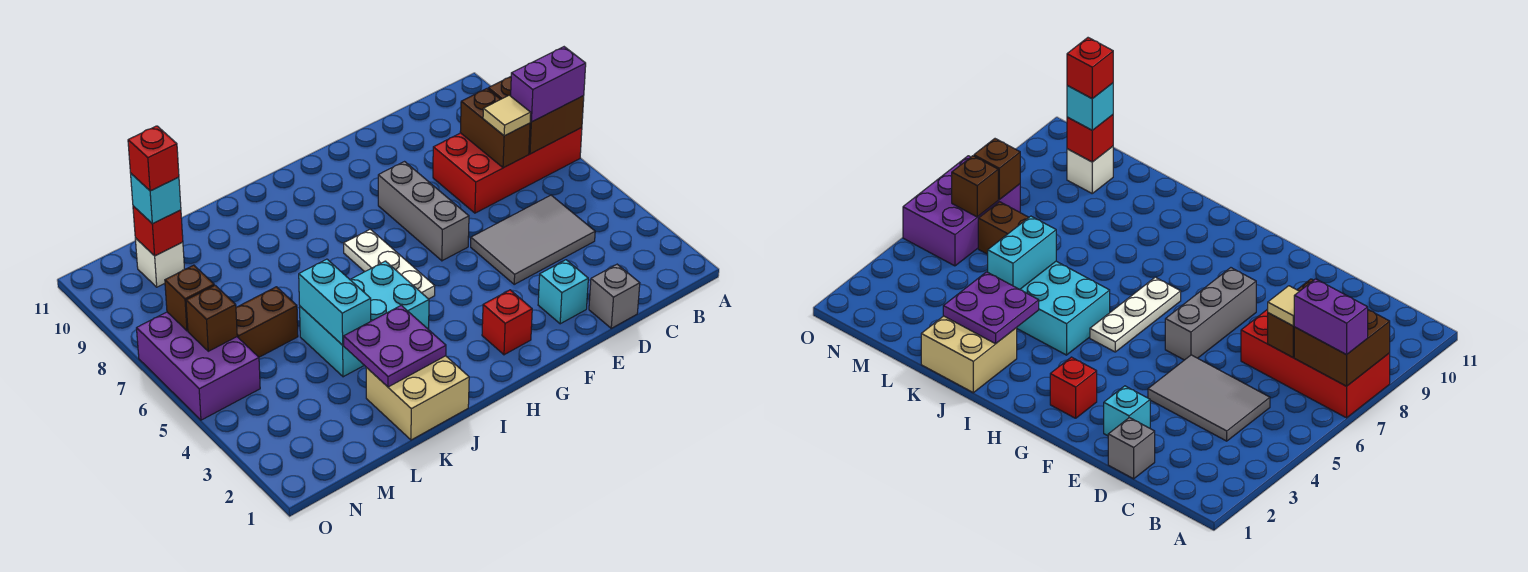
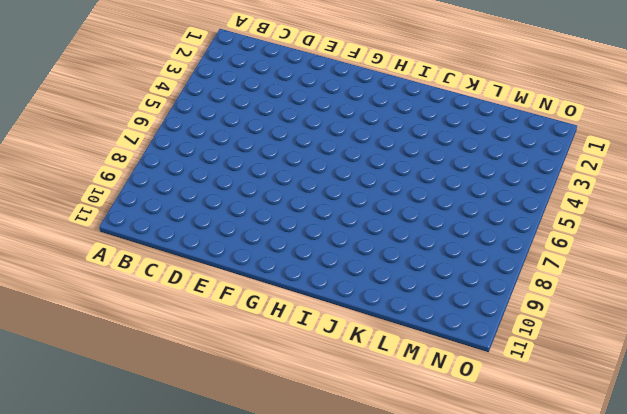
none -> red 2x4 brick [433,128,582,213]
none -> grey 2x3 tile [471,195,595,284]
none -> grey 1x1 brick [589,264,640,328]

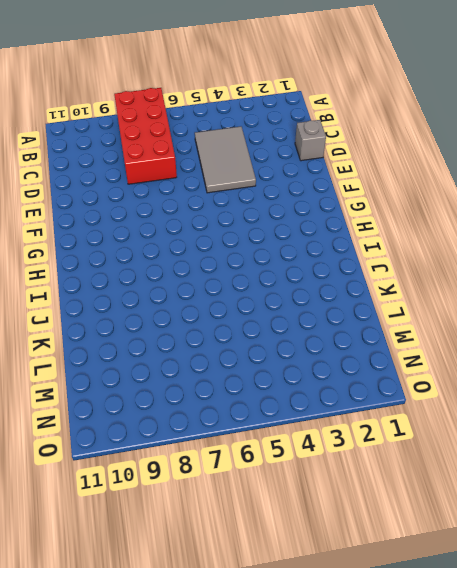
none -> cyan 1x1 brick [538,260,588,324]
none -> grey 1x3 brick [378,162,469,261]
none -> red 1x1 brick [482,290,532,355]

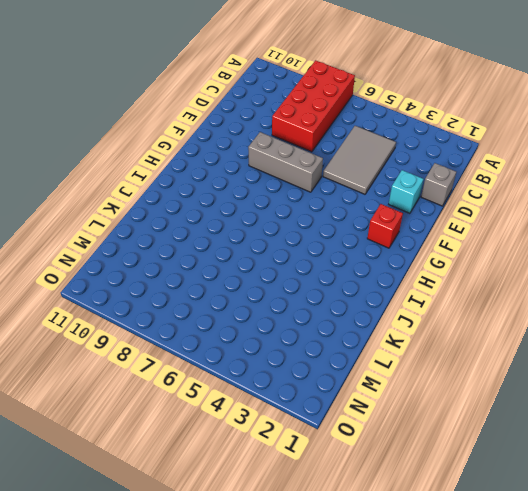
none -> white 1x3 plate [344,229,435,299]
none -> cyan 2x3 brick [300,261,429,377]
none -> tan 2x2 brick [366,356,469,440]

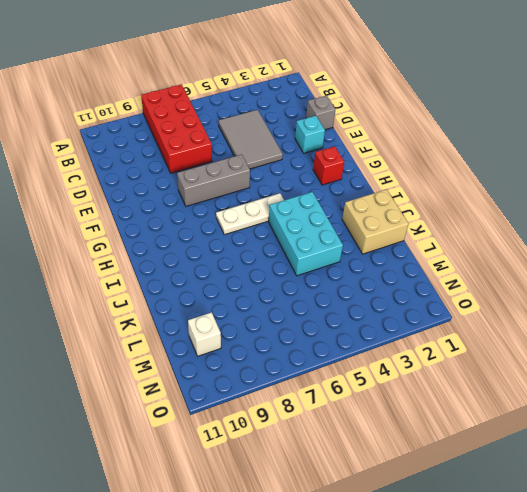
none -> brown 1x2 brick [236,287,298,357]
none -> purple 2x3 brick [137,312,260,420]
none -> brown 2x2 brick [488,77,584,154]

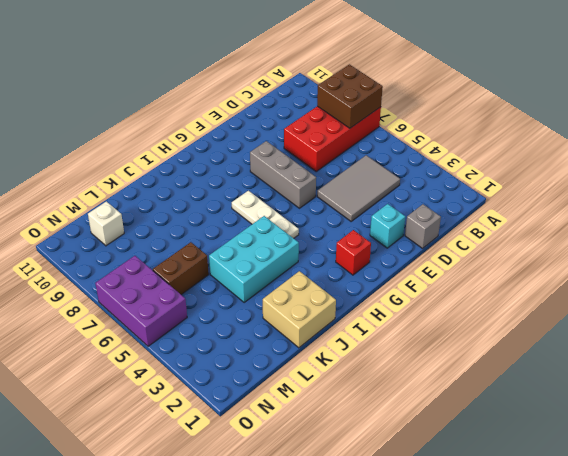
none -> brown 1x2 brick [460,89,530,168]
none -> purple 2x2 plate [344,305,446,387]
none -> cyan 1x2 brick [299,259,371,345]

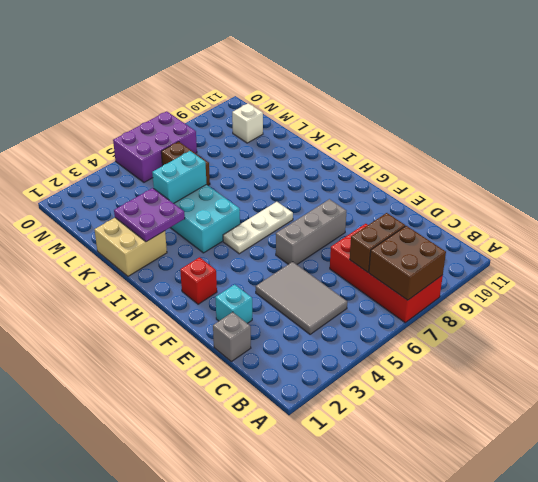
none -> red 1x1 brick [133,206,183,256]
none -> brown 1x1 brick [186,285,237,351]
none -> brown 1x1 brick [165,265,214,331]

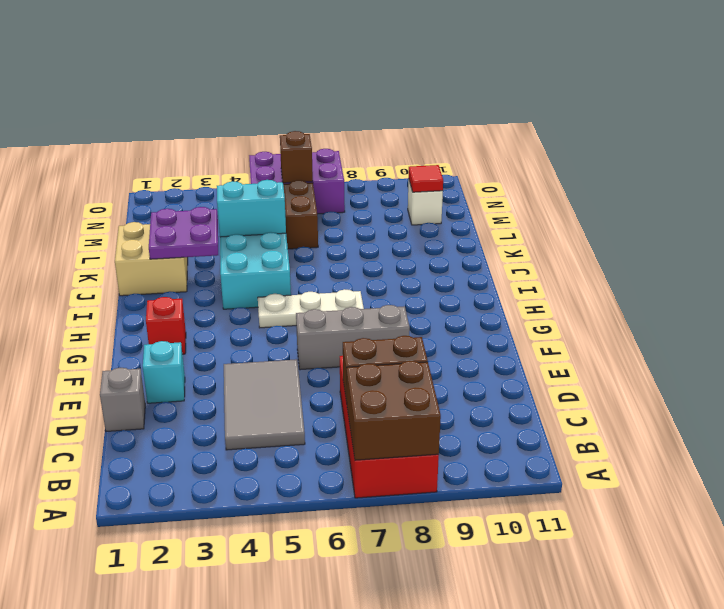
red 1x1 tile [409,165,443,192] -> red 1x1 brick [133,206,183,256]
none -> brown 1x1 brick [165,265,214,331]
none -> purple 1x2 brick [511,47,586,122]
none -> tan 1x1 tile [483,95,531,136]

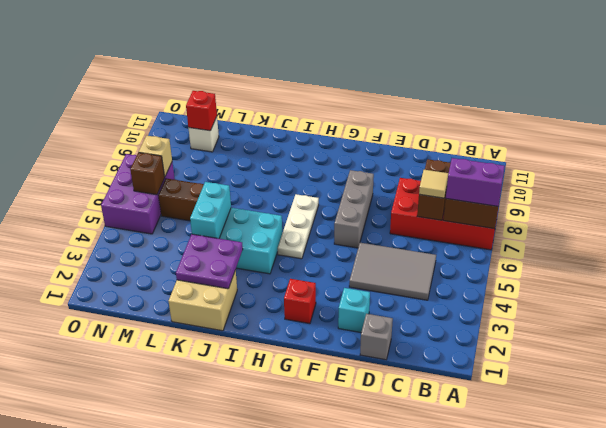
tan 1x1 brick [139,136,172,177] -> brown 1x1 brick [165,265,214,331]
none -> cyan 1x1 brick [131,174,181,224]
none -> red 1x1 brick [128,126,179,191]

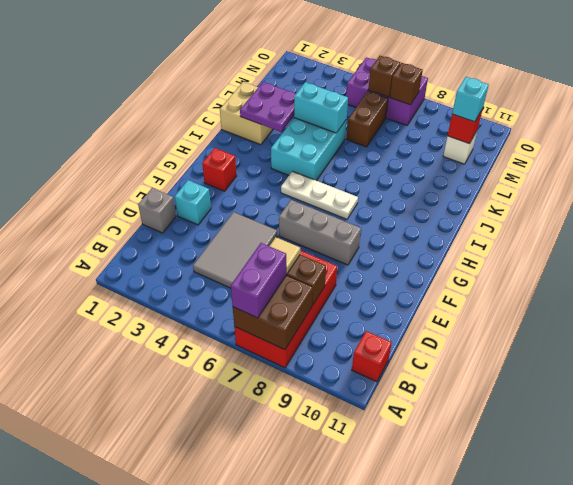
red 1x1 brick [352,331,392,382] -> red 1x1 brick moved to [128,126,179,191]

